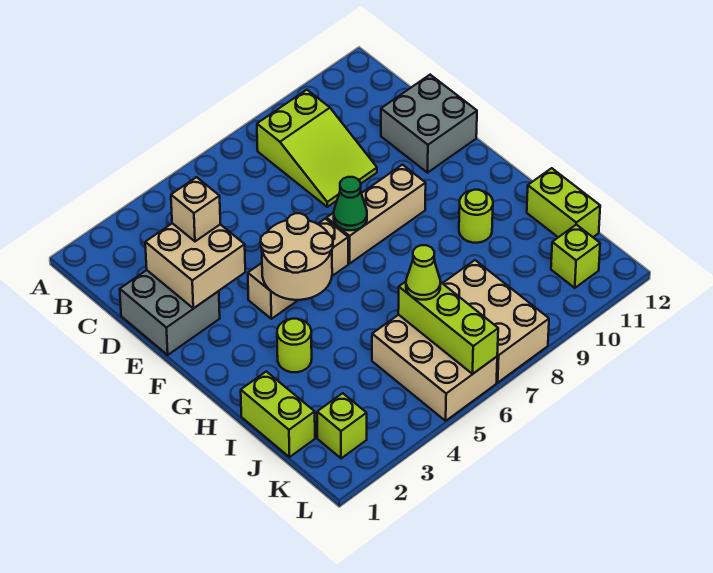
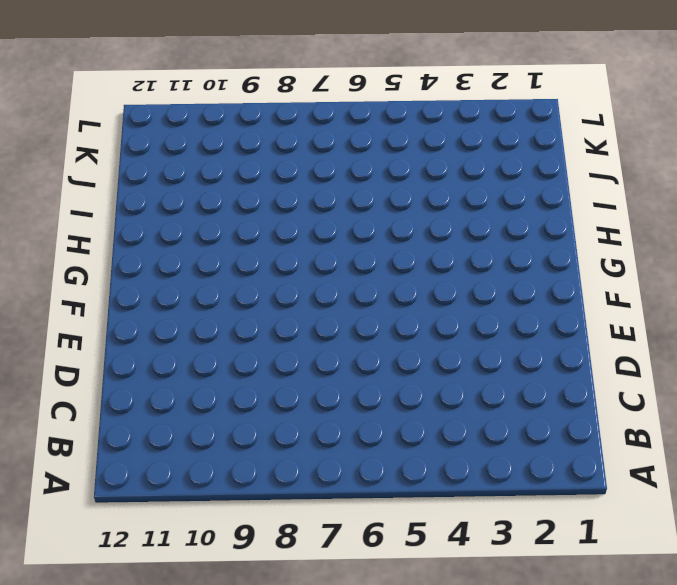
none -> lime 2x3 slope [257,90,377,207]
none -> grey 2x2 brick [120,270,220,355]
none -> grey 2x2 brick [381,75,477,173]

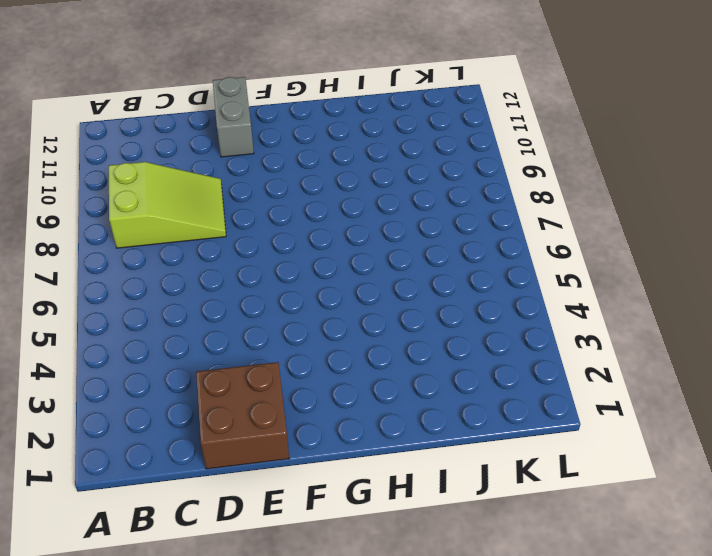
brown 2x2 brick [196,362,289,469] -> grey 2x2 brick [120,270,220,355]
grey 1x2 brick [213,77,254,157] -> grey 2x2 brick [381,75,477,173]
none -> tan 1x3 brick [248,219,348,319]
none -> tan 1x3 brick [327,165,426,263]
none -> lime 1x1 round brick [277,319,312,372]

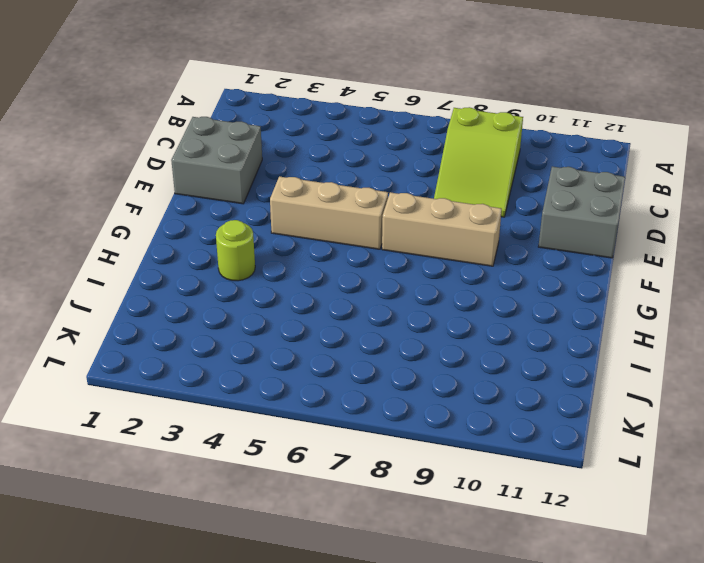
none -> lime 1x1 round brick [459,190,493,243]
none -> lime 1x2 brick [241,371,315,457]
none -> lime 1x2 brick [527,168,600,237]

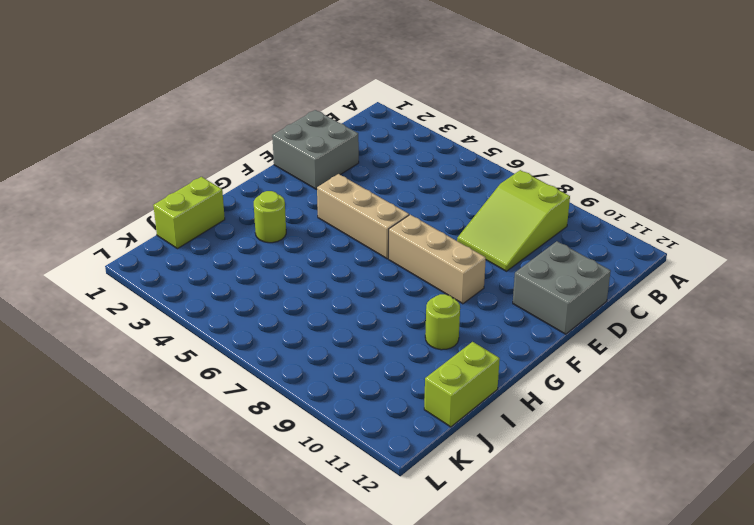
none -> tan 2x3 brick [372,315,497,421]
none -> tan 2x3 brick [443,260,549,383]
none -> lime 1x1 brick [317,393,367,458]

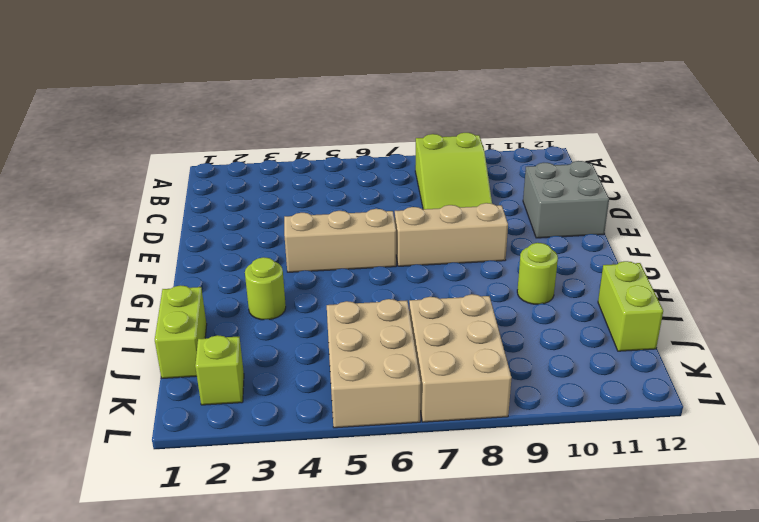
none -> grey 2x2 brick [120,270,220,355]
none -> lime 1x1 brick [551,225,600,288]
none -> tan 2x2 brick [145,223,245,308]

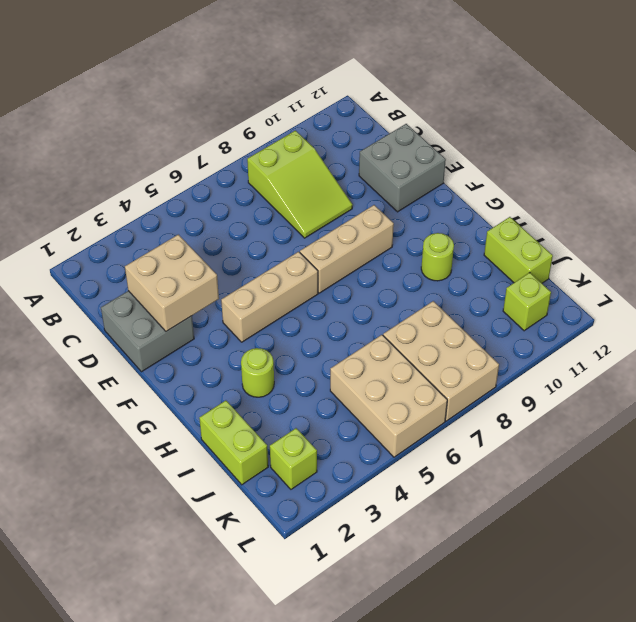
none -> tan 2x2 round brick [261,213,333,300]
none -> green 1x1 cone [334,177,367,230]
none -> lime 1x3 brick [398,282,498,374]

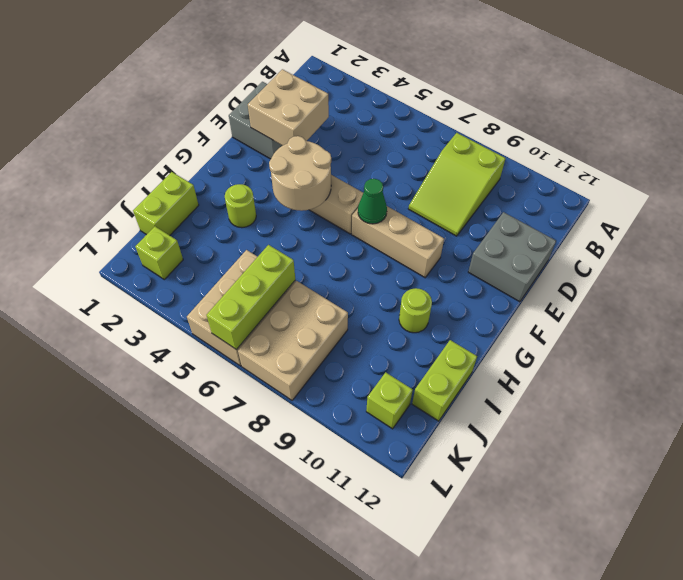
none -> tan 1x1 brick [171,177,220,241]
none -> lime 1x1 cone [406,245,440,300]

